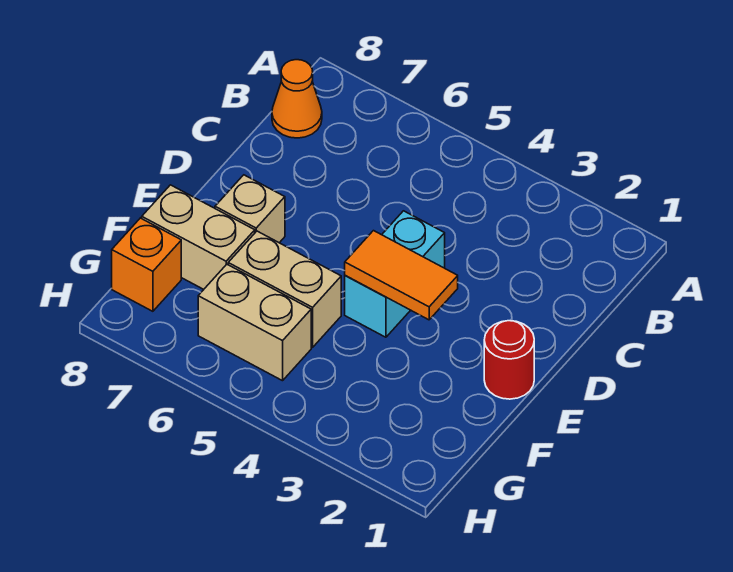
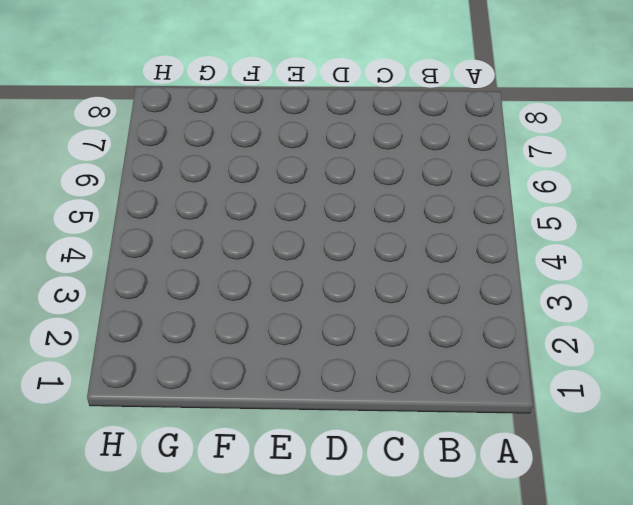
none -> orange 1x1 cone [272,60,322,138]
none -> cyan 1x2 brick [345,211,445,337]

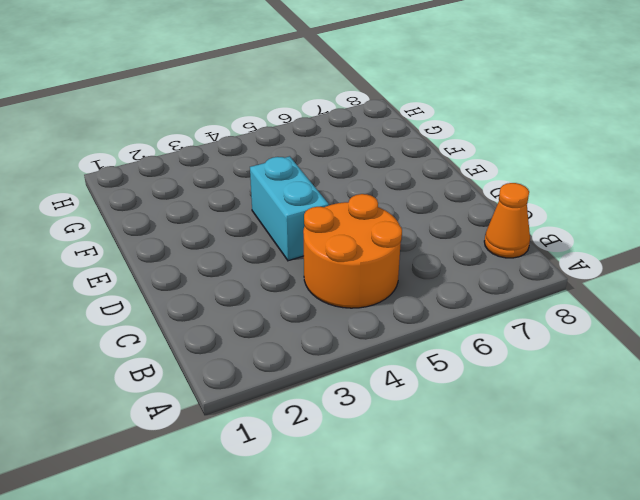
orange 2x2 round brick [303,194,402,308] -> none
none -> red 1x1 round brick [484,321,534,399]
none -> tan 1x1 brick [215,175,285,243]

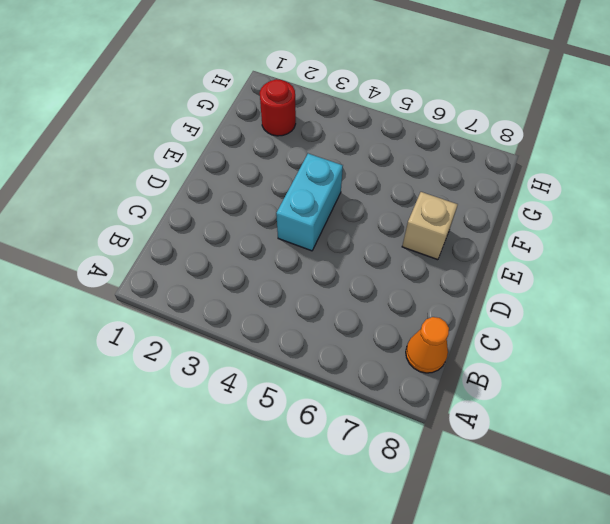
red 1x1 round brick [260,79,296,136] -> red 1x1 round brick moved to [484,321,534,399]
none -> tan 1x2 brick [228,231,341,347]
none -> tan 1x2 brick [142,185,255,289]

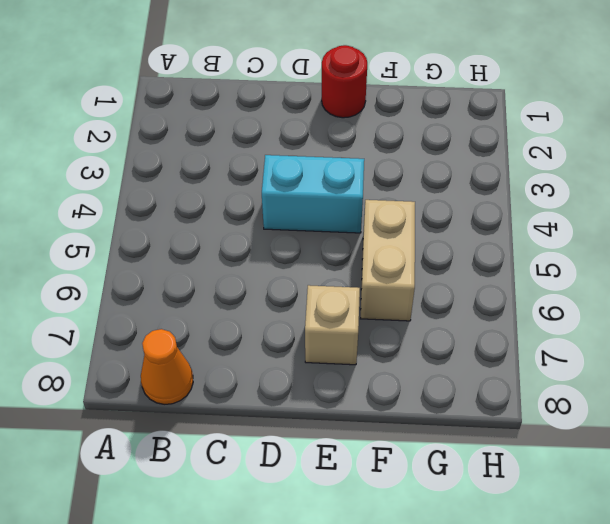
none -> tan 1x2 brick [142,185,255,289]
none -> tan 1x2 brick [198,264,311,381]

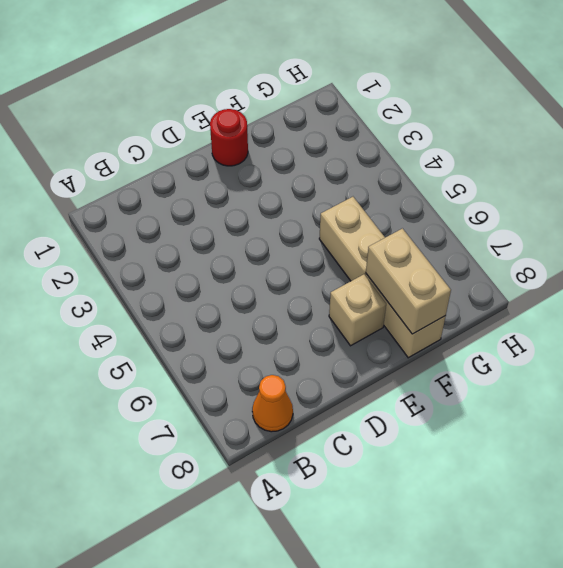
tan 1x2 brick [366,228,451,334] -> tan 1x2 brick moved to [198,264,311,381]
none -> cyan 1x2 brick [345,211,445,337]
none -> orange 1x1 brick [112,218,181,311]

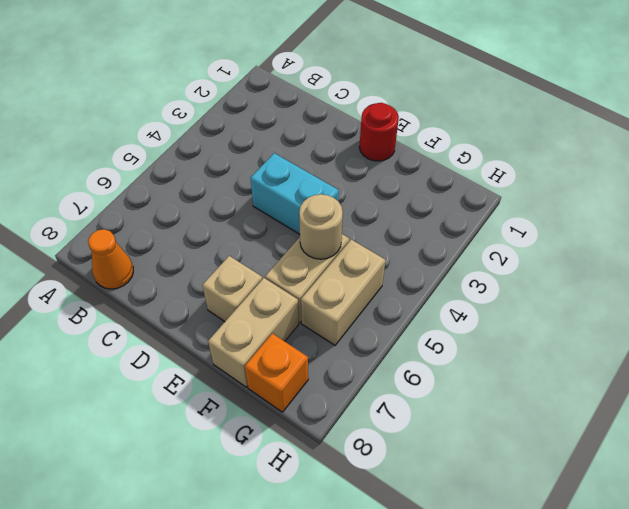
tan 1x1 round brick [299,194,343,259] -> none
none -> orange 1x2 tile [345,231,458,320]

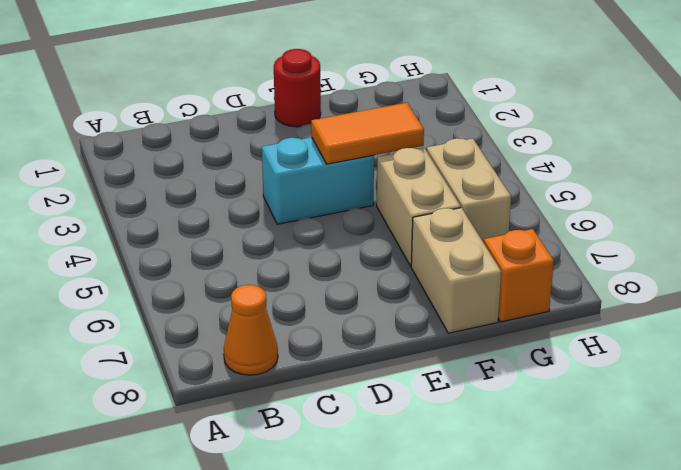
orange 1x2 tile [311,103,424,164] -> orange 1x2 tile turned to [345,231,458,320]
none -> tan 1x1 brick [215,175,285,243]

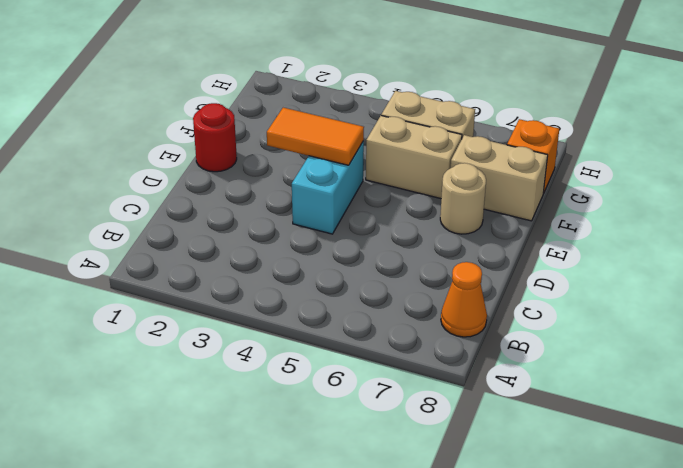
tan 1x1 round brick [440,163,486,234] -> tan 1x1 brick [215,175,285,243]

